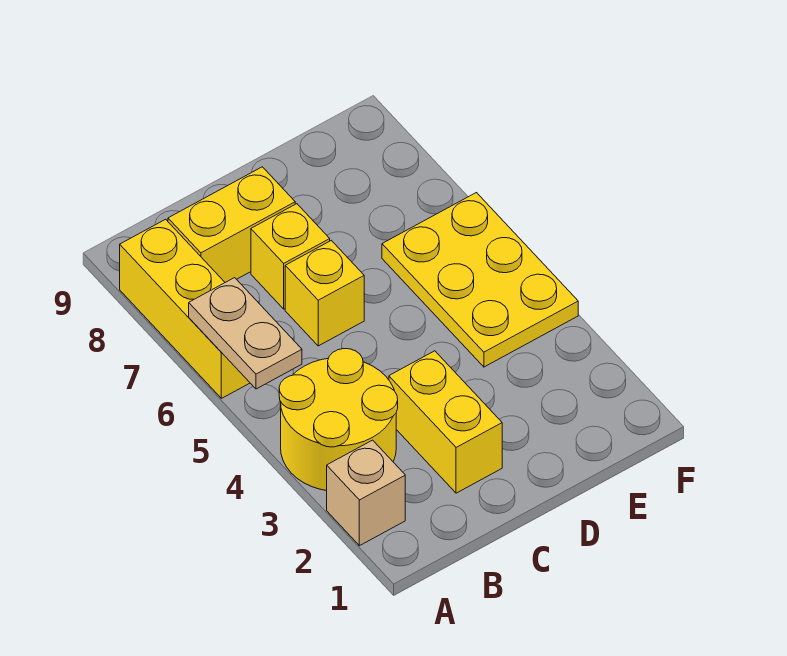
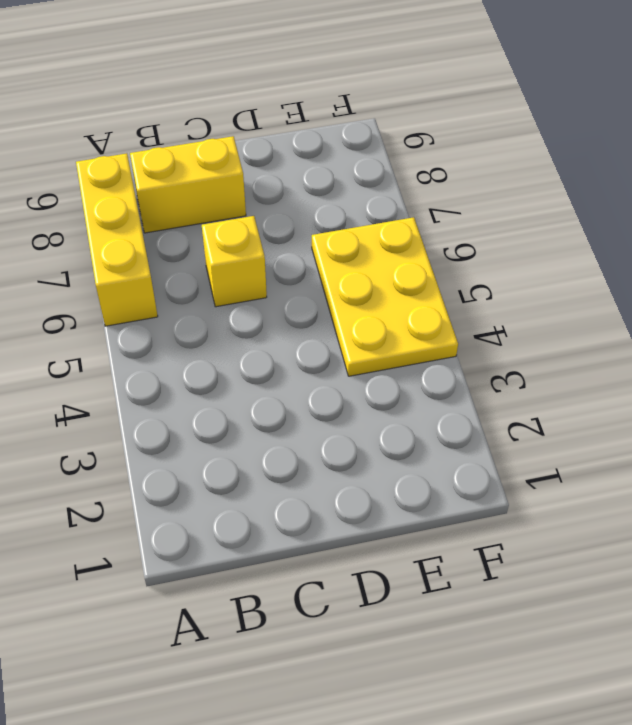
none -> tan 1x1 brick [327,440,405,546]
none -> yellow 2x2 round brick [279,349,398,491]

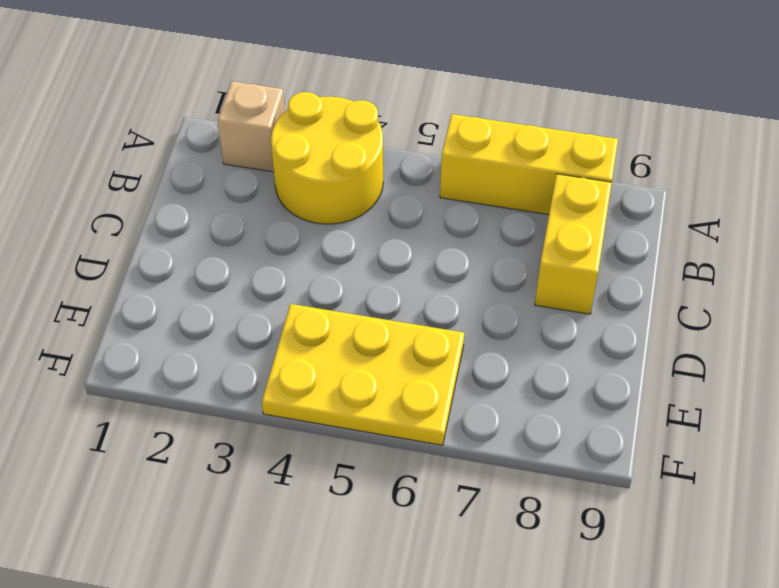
none -> yellow 1x2 brick [389,351,502,493]
none -> yellow 1x1 brick [285,240,364,346]

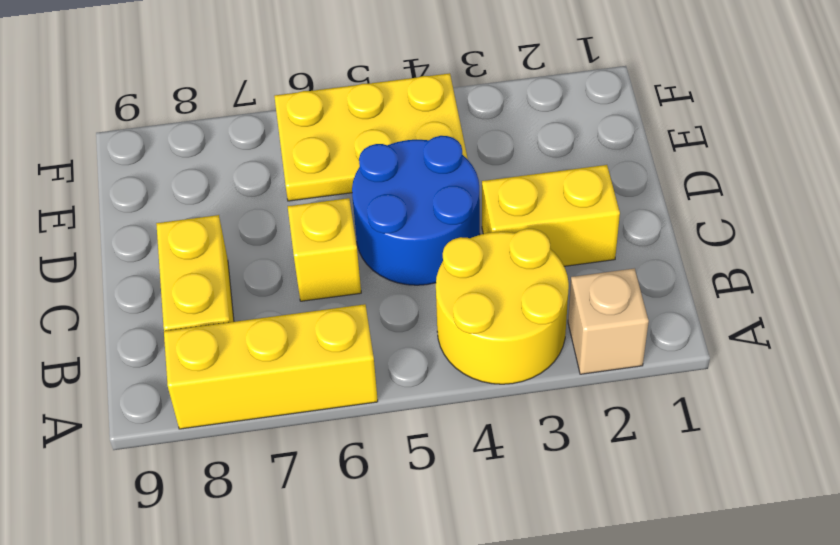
blue 2x2 round brick [352,136,480,285] -> none
none -> yellow 1x1 brick [251,204,330,309]
none -> tan 1x2 plate [189,278,302,389]

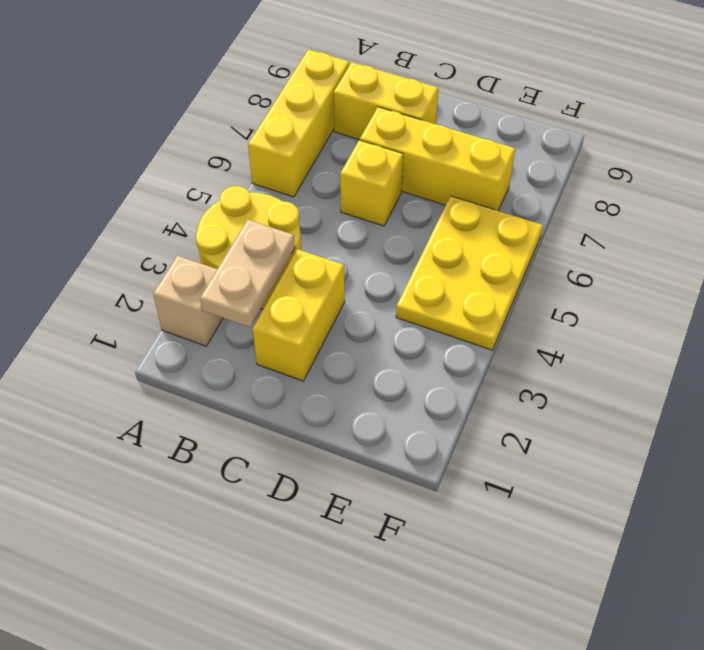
tan 1x2 plate [200,220,295,327] -> tan 1x2 plate moved to [189,278,302,389]
yellow 1x3 brick [360,107,515,211] -> yellow 1x1 brick [251,204,330,309]

